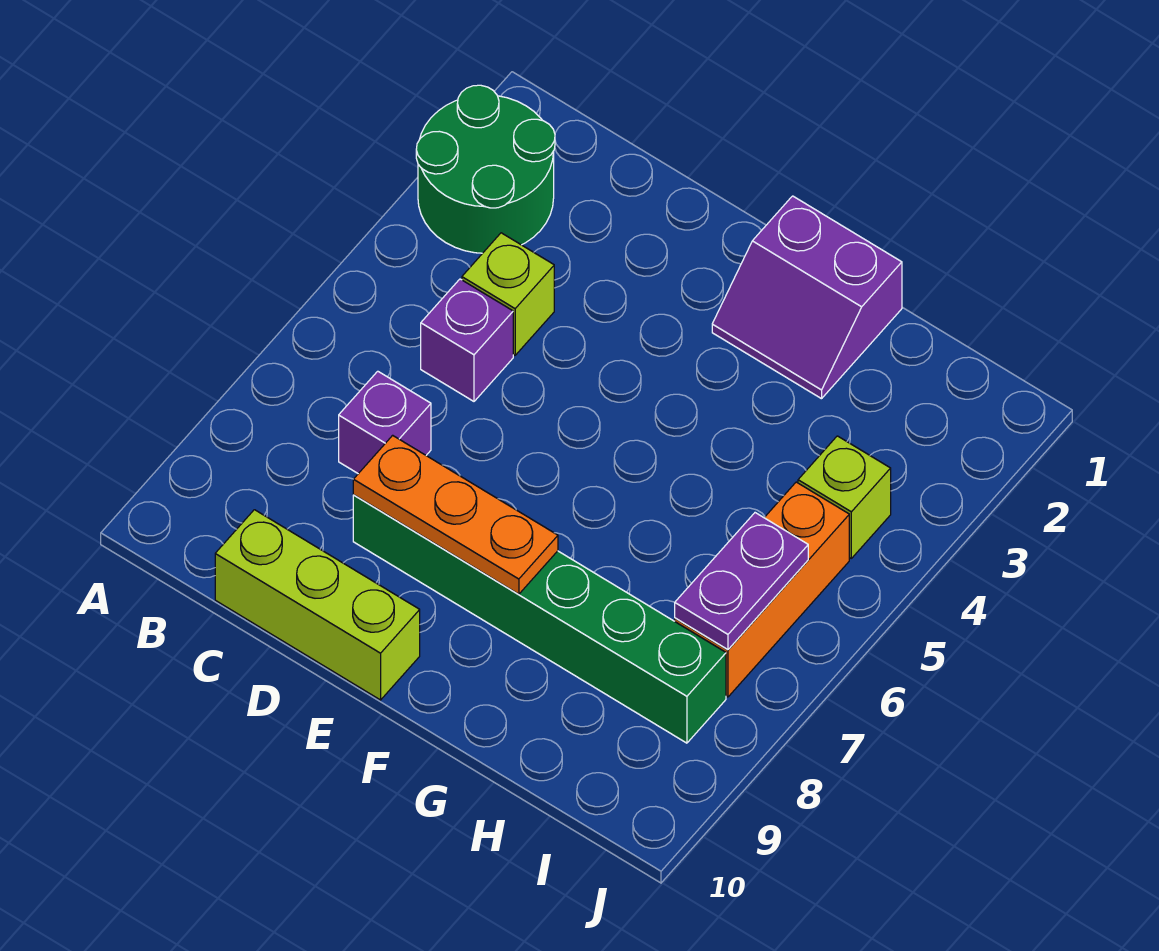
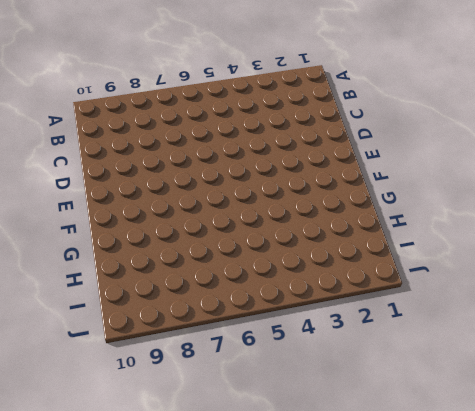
none -> green 2x2 round brick [416,85,555,253]
none -> lime 1x1 brick [462,233,554,355]

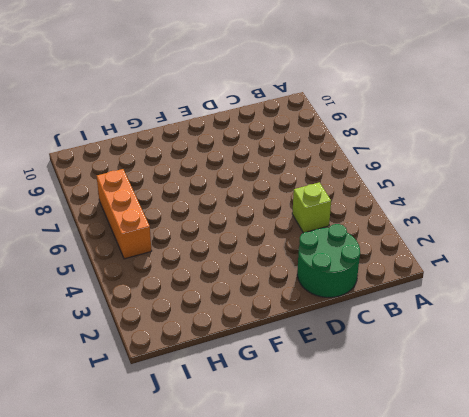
green 2x2 round brick [297,224,360,297] -> green 2x2 round brick moved to [416,85,555,253]
none -> purple 1x1 brick [421,279,513,401]
none -> purple 1x1 brick [339,371,431,474]

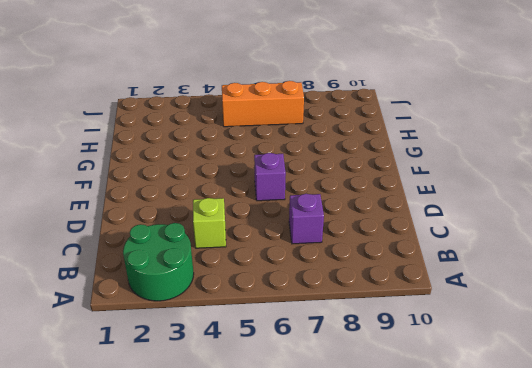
purple 1x1 brick [254,153,286,201] -> purple 1x1 brick moved to [421,279,513,401]
none -> lime 1x3 brick [215,510,420,700]
none -> green 1x6 brick [353,495,726,743]

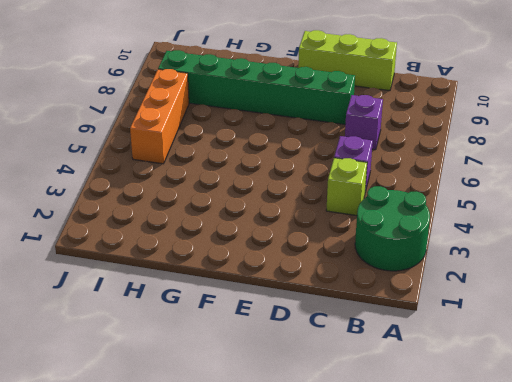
none -> purple 2x2 slope [712,196,902,399]
none -> lime 1x1 brick [798,436,891,558]

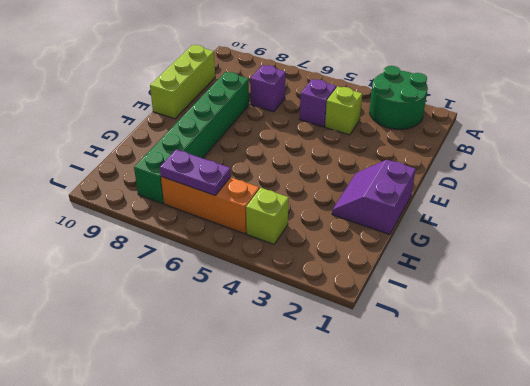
none -> orange 1x3 plate [353,435,558,594]

